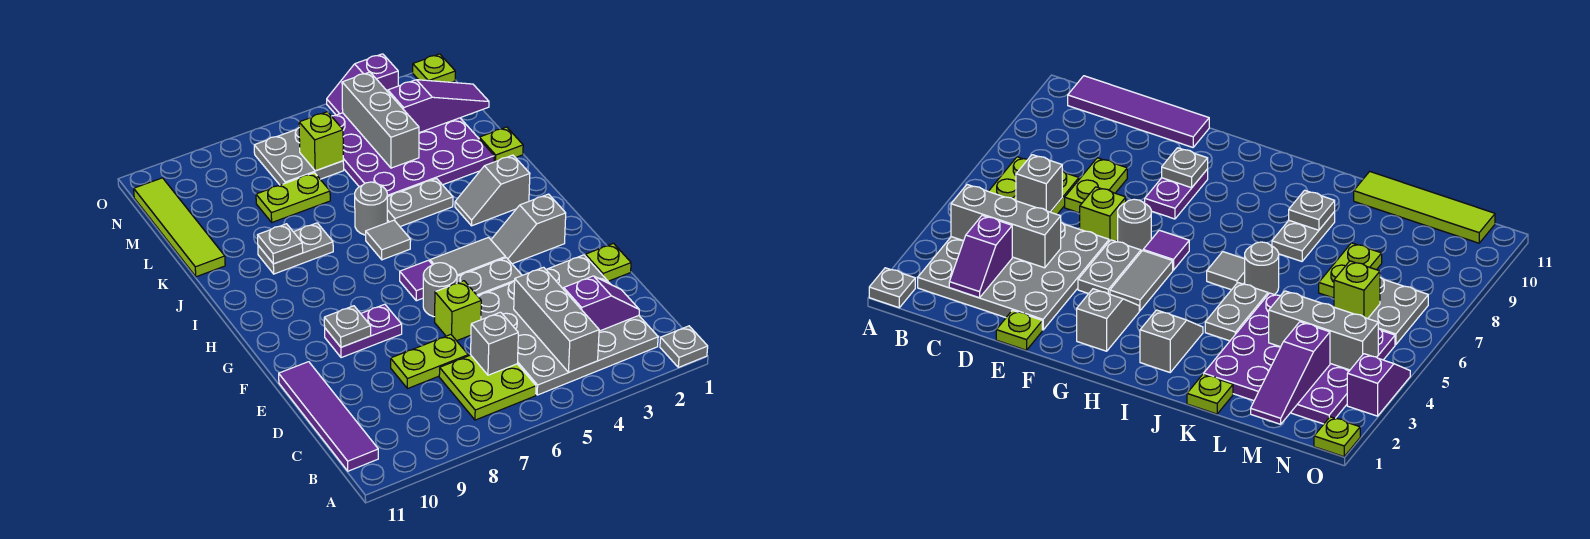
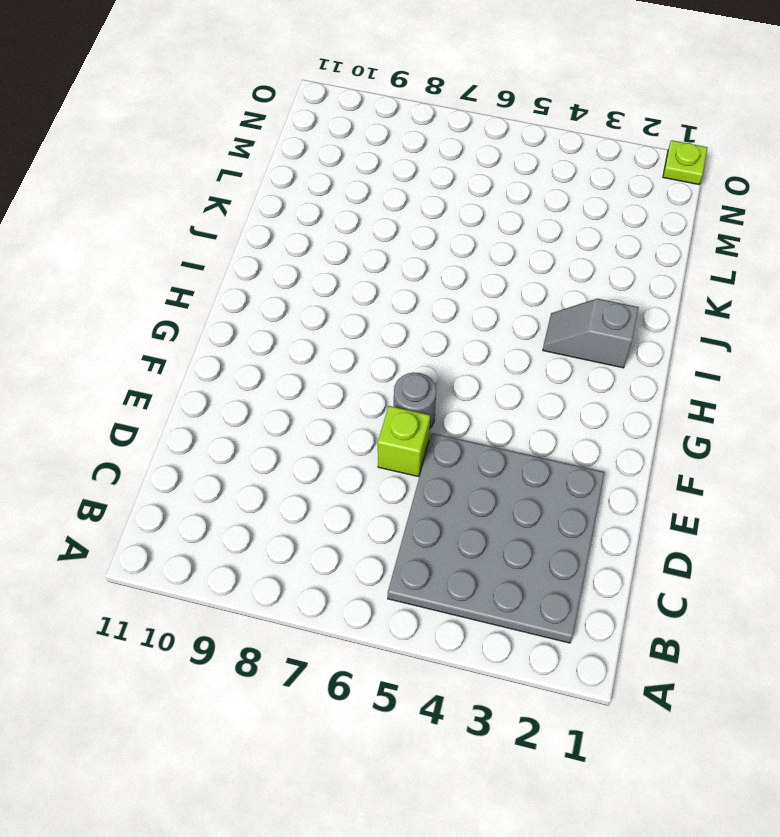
none -> grey 1x1 plate [660,326,708,367]
none -> lime 2x2 plate [439,355,536,420]
none -> purple 1x4 tile [279,362,378,471]
none -> lime 1x2 plate [391,335,468,389]

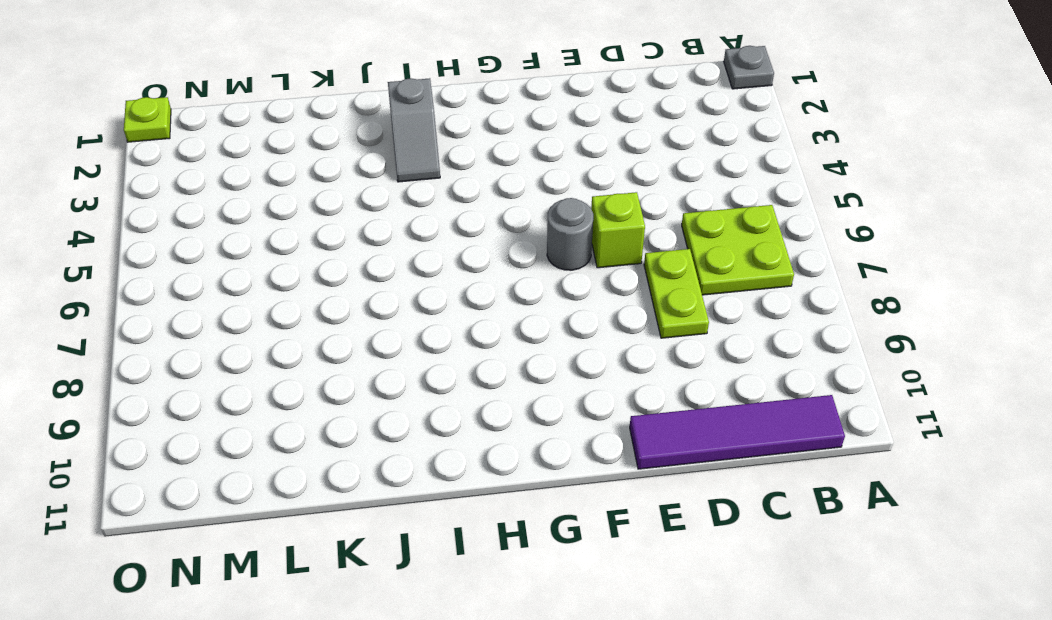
none -> grey 4x4 plate [478,255,658,395]
none -> lime 1x1 plate [585,243,631,281]
none -> grey 1x2 plate [457,258,522,296]
none -> purple 1x2 plate [325,304,402,358]

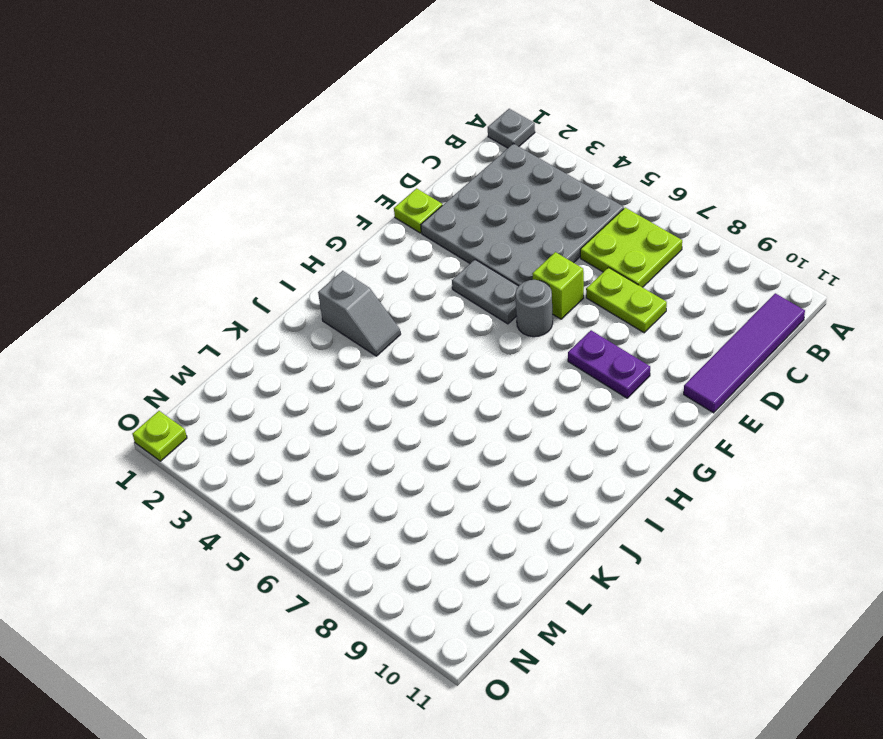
none -> grey 1x2 slope [491,194,566,264]
none -> grey 1x2 tile [430,238,505,276]
none -> purple 1x1 tile [400,260,432,301]
none -> grey 1x1 tile [366,220,411,260]

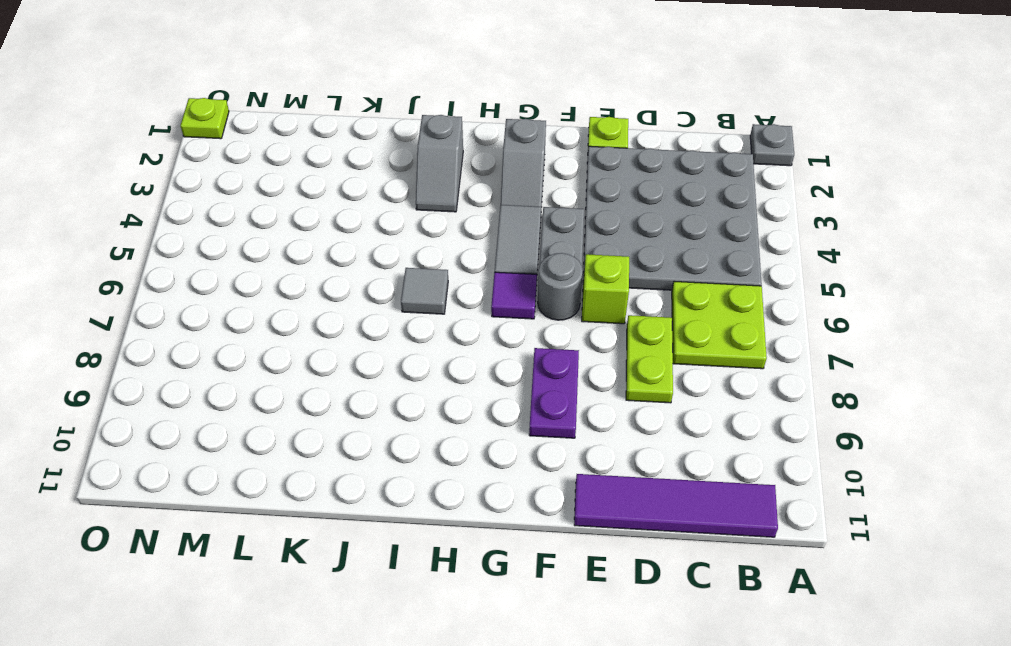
none -> grey 1x2 plate [387,179,453,227]
none -> grey 1x1 round brick [355,182,387,235]
none -> grey 1x2 plate [258,223,333,274]
none -> lime 1x1 plate [479,127,523,162]

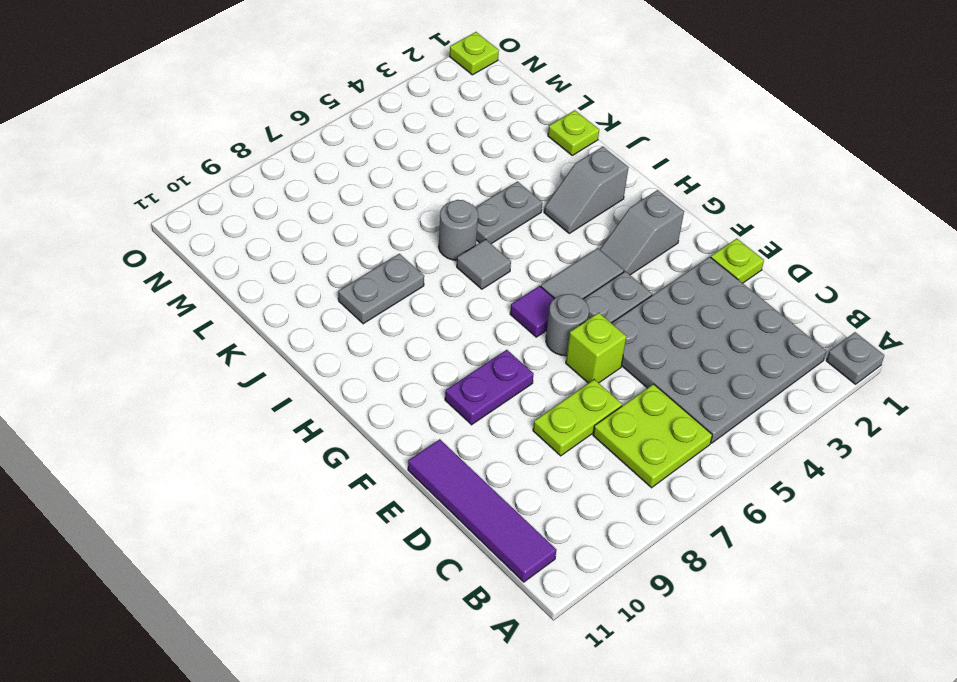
none -> purple 4x4 plate [332,113,494,197]
none -> lime 1x4 tile [134,178,225,277]
none -> lime 1x2 plate [256,173,330,222]
none -> grey 2x2 plate [254,128,344,185]

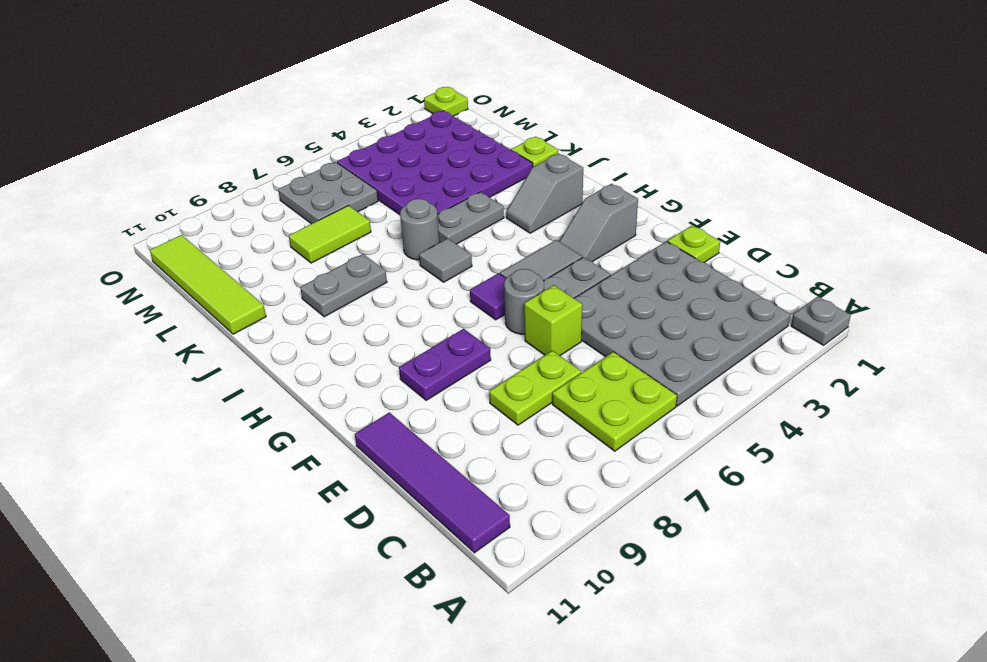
lime 1x2 tile [289,206,371,263] -> lime 1x2 plate [256,173,330,222]
none -> purple 1x2 slope [327,54,398,115]
none -> grey 1x3 brick [514,267,599,372]
none -> purple 1x2 slope [564,276,639,331]
none -> grey 1x1 brick [471,312,518,375]

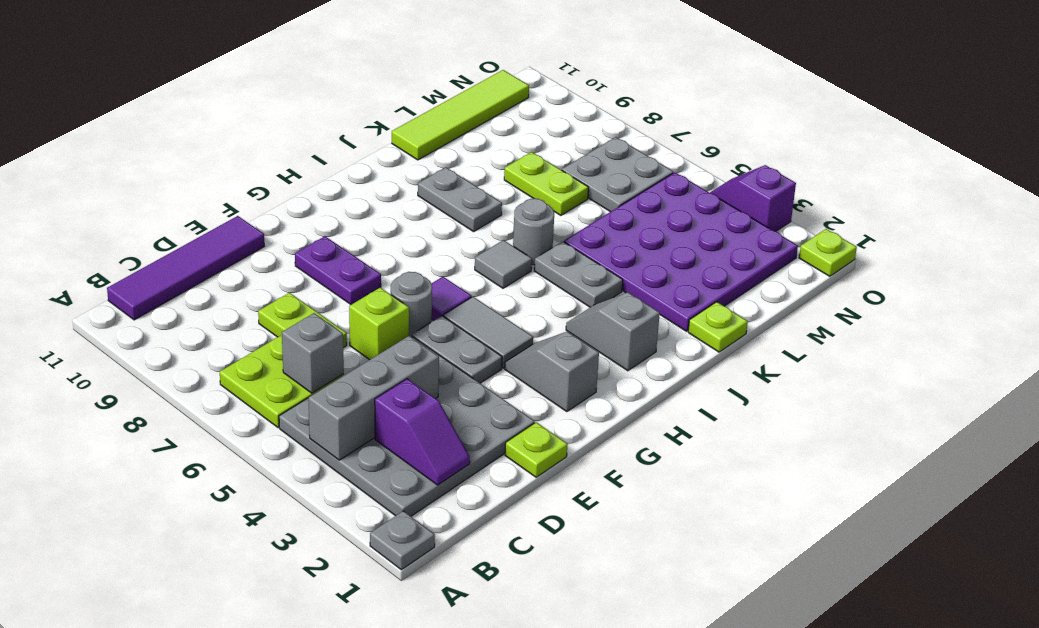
none -> grey 1x1 plate [324,306,371,347]
none -> grey 1x1 plate [258,224,303,264]
none -> grey 1x3 brick [342,72,419,168]
none -> purple 1x3 slope [388,80,489,133]

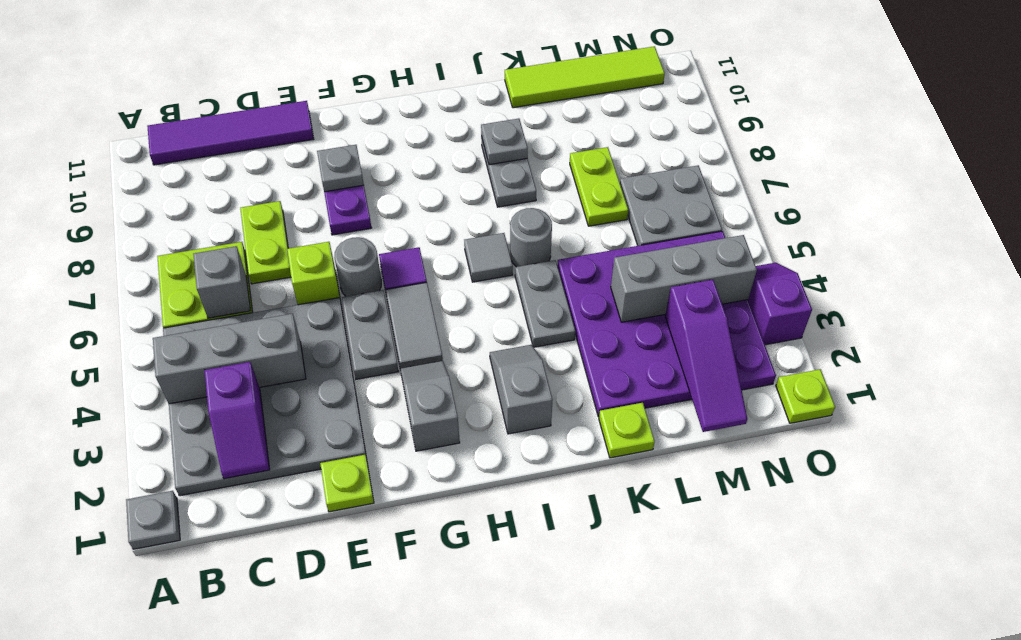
none -> lime 1x1 brick [299,112,343,171]

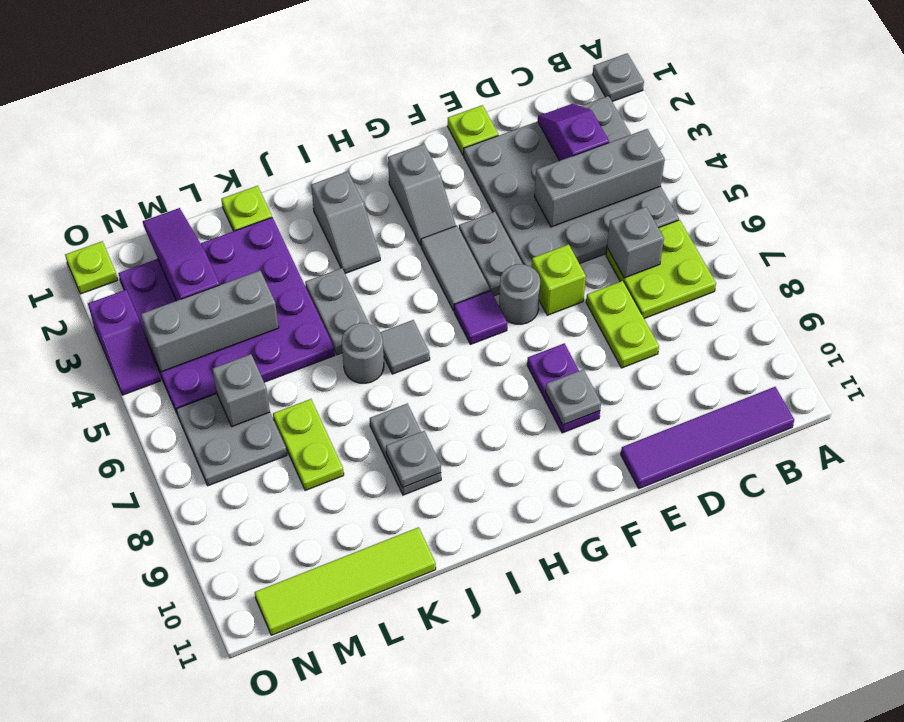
grey 1x1 brick [212,354,270,426] -> lime 1x1 brick [299,112,343,171]

